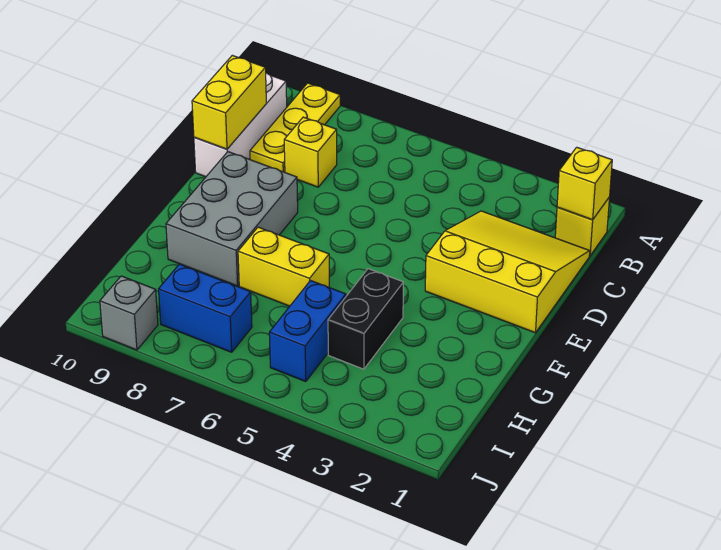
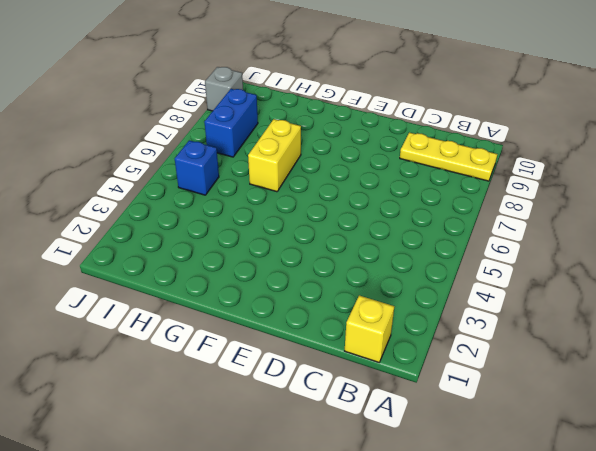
blue 1x1 brick [175,140,219,195] -> blue 1x2 brick [269,281,346,382]
none -> white 1x3 brick [194,73,287,177]
none -> yellow 3x3 slope [425,211,590,333]
none -> yellow 1x1 brick [284,117,337,187]

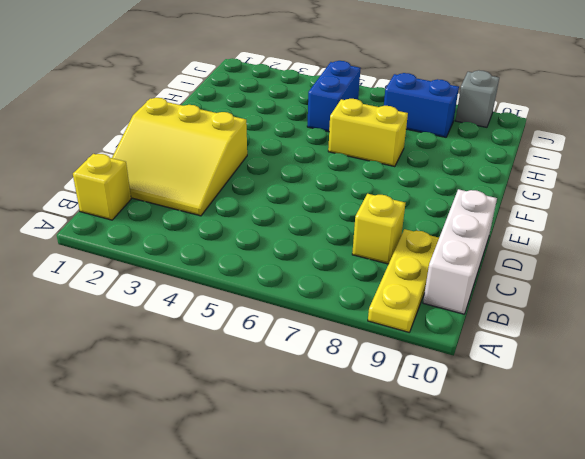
none -> grey 2x3 brick [166,152,298,286]
none -> black 1x2 brick [328,269,403,369]
none -> yellow 1x1 brick [557,147,612,220]

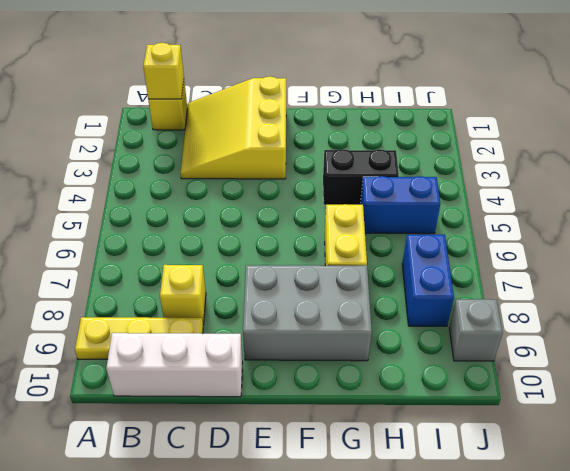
none -> yellow 1x2 brick [192,55,266,149]

